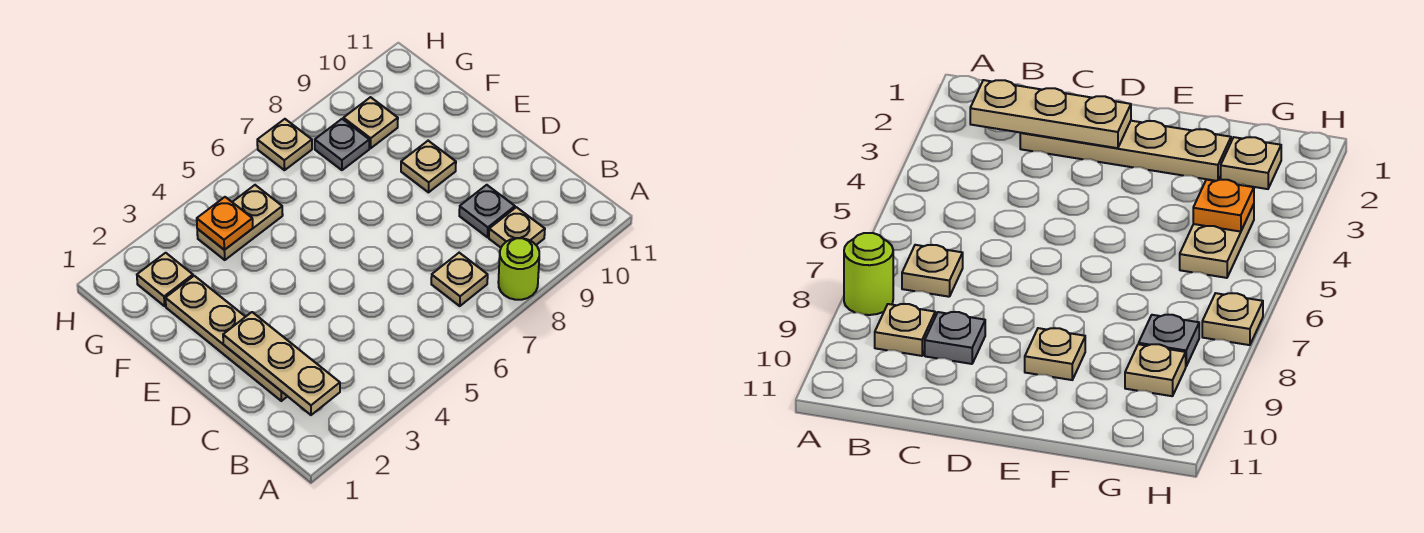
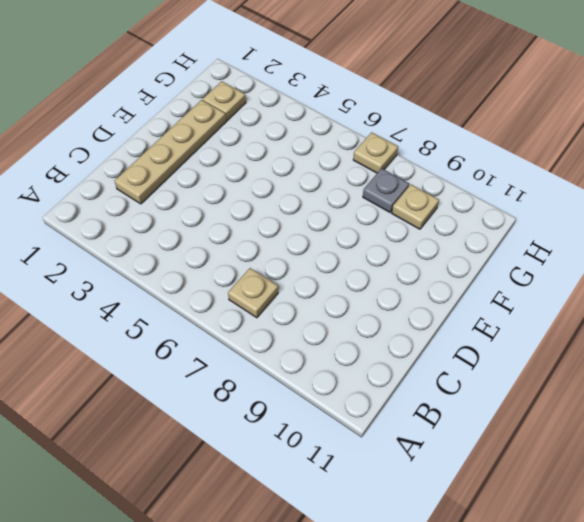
none -> lime 1x1 round brick [498,238,539,300]
none -> tan 1x1 plate [489,207,545,247]
none -> grey 1x1 plate [459,185,515,237]

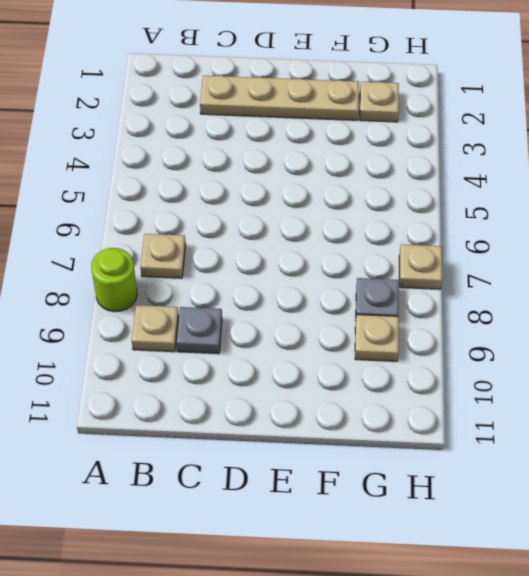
none -> tan 1x1 plate [401,141,456,192]
none -> tan 1x2 plate [197,185,283,260]
none -> tan 1x3 plate [223,312,340,415]

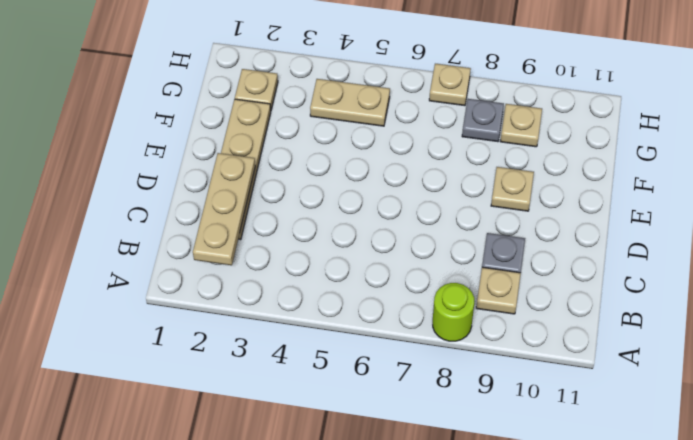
none -> tan 1x1 plate [431,253,488,306]
none -> orange 1x1 plate [197,197,253,250]

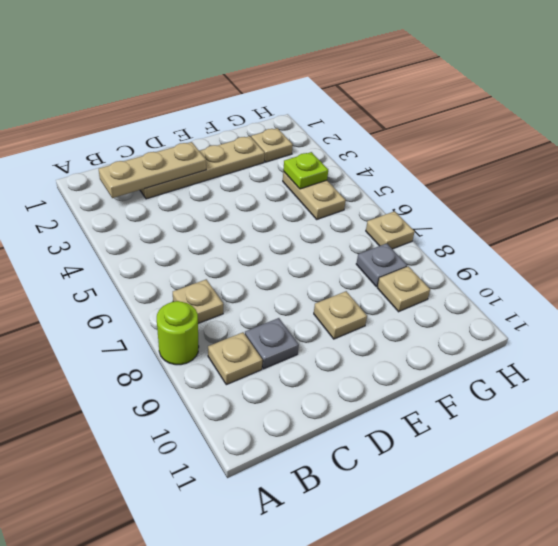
lime 1x1 plate [283,152,328,189] -> orange 1x1 plate [197,197,253,250]

